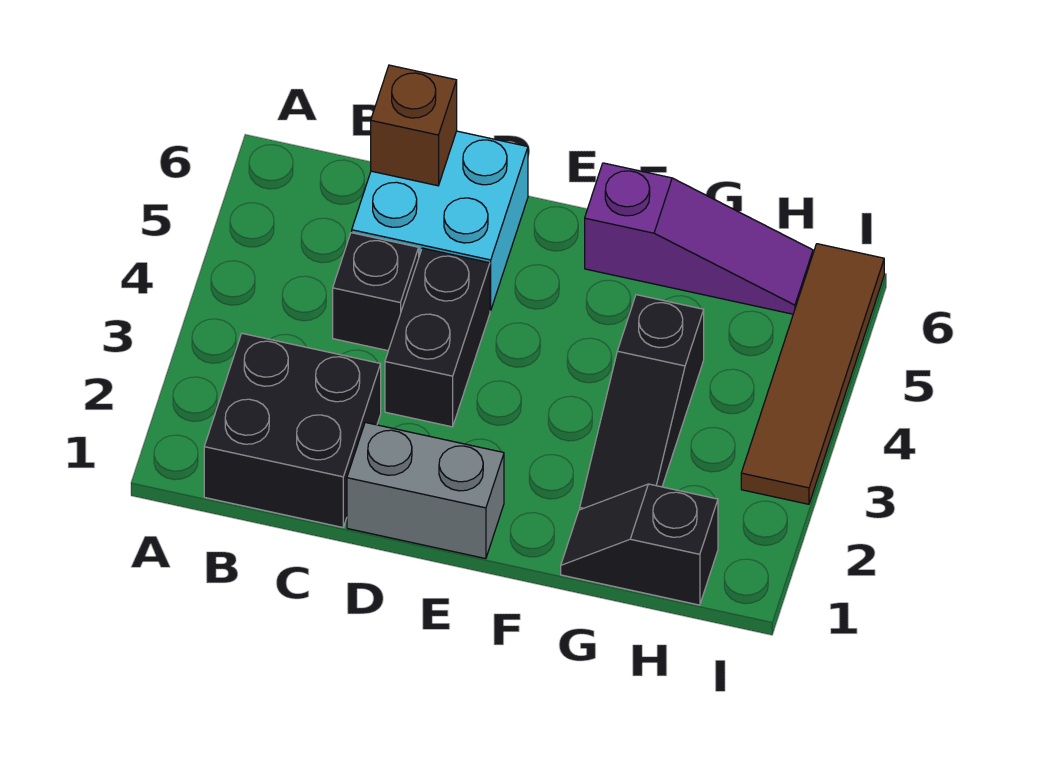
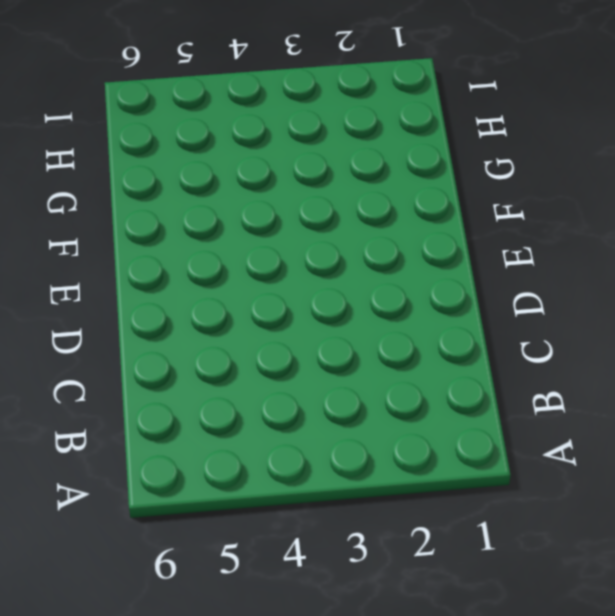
none -> black 2x2 brick [204,333,381,527]
none -> black 1x1 brick [333,233,419,351]

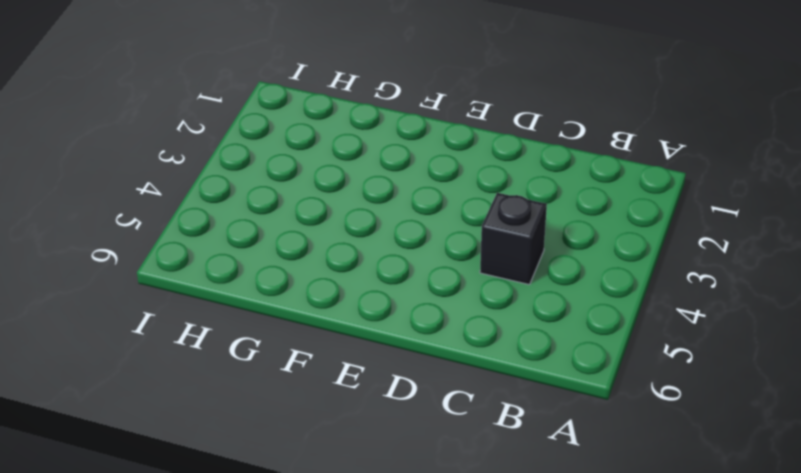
none -> black 2x2 brick [204,333,381,527]
none -> cyan 2x2 brick [352,131,528,311]

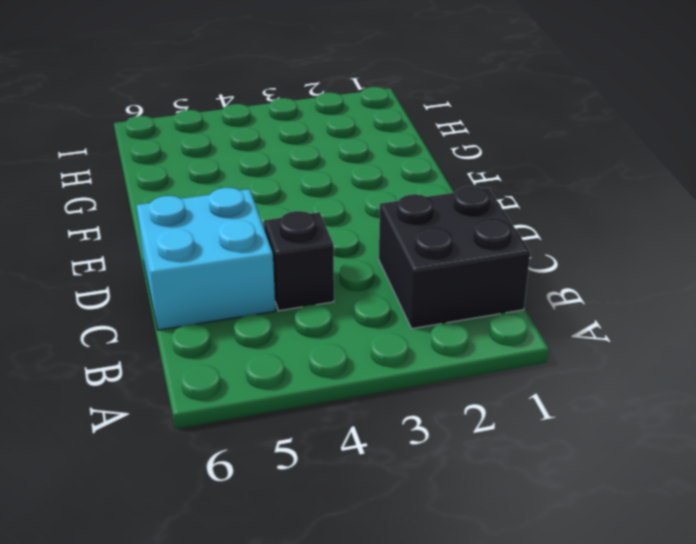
none -> grey 1x2 brick [347,422,504,559]
none -> black 1x2 brick [385,248,490,427]

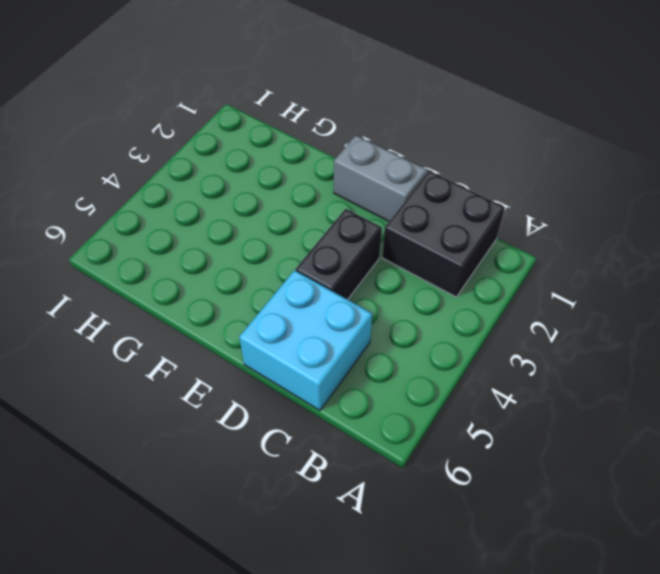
none -> black 1x1 brick [333,233,419,351]
none -> purple 1x3 slope [585,163,813,314]

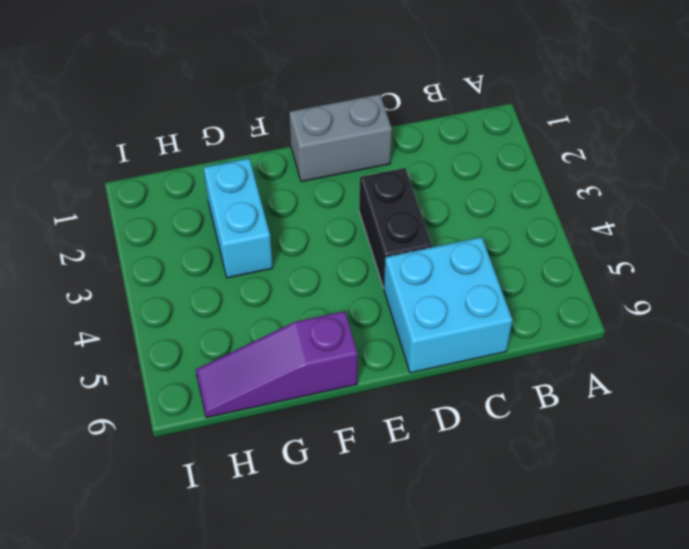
cyan 1x2 brick [204,158,273,278] -> black 1x3 slope [580,295,704,510]
none -> black 2x2 brick [204,333,381,527]
none -> black 1x1 brick [333,233,419,351]

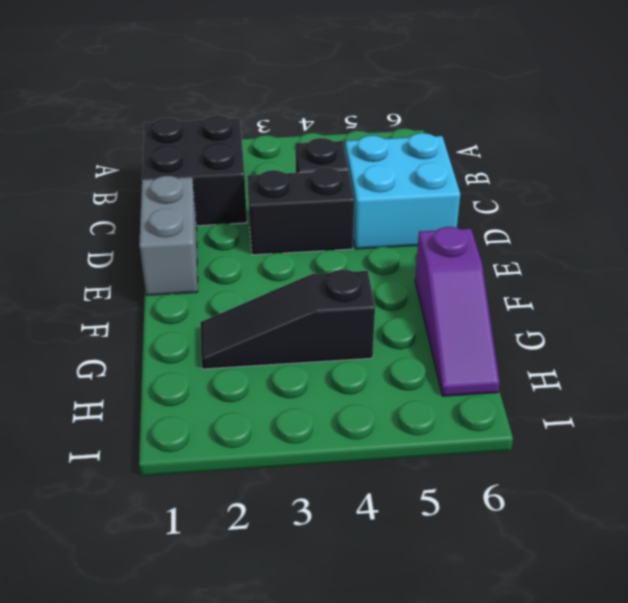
none -> black 1x2 slope [561,484,718,605]
none -> brown 1x4 tile [741,244,884,504]

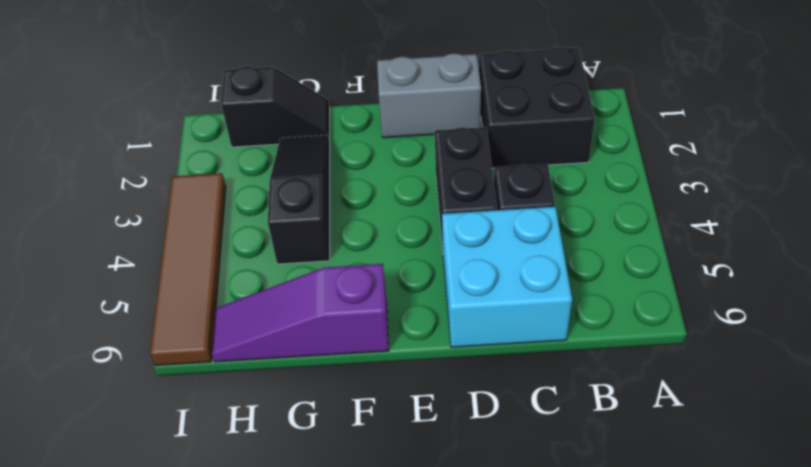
none -> brown 1x1 brick [371,65,457,186]

